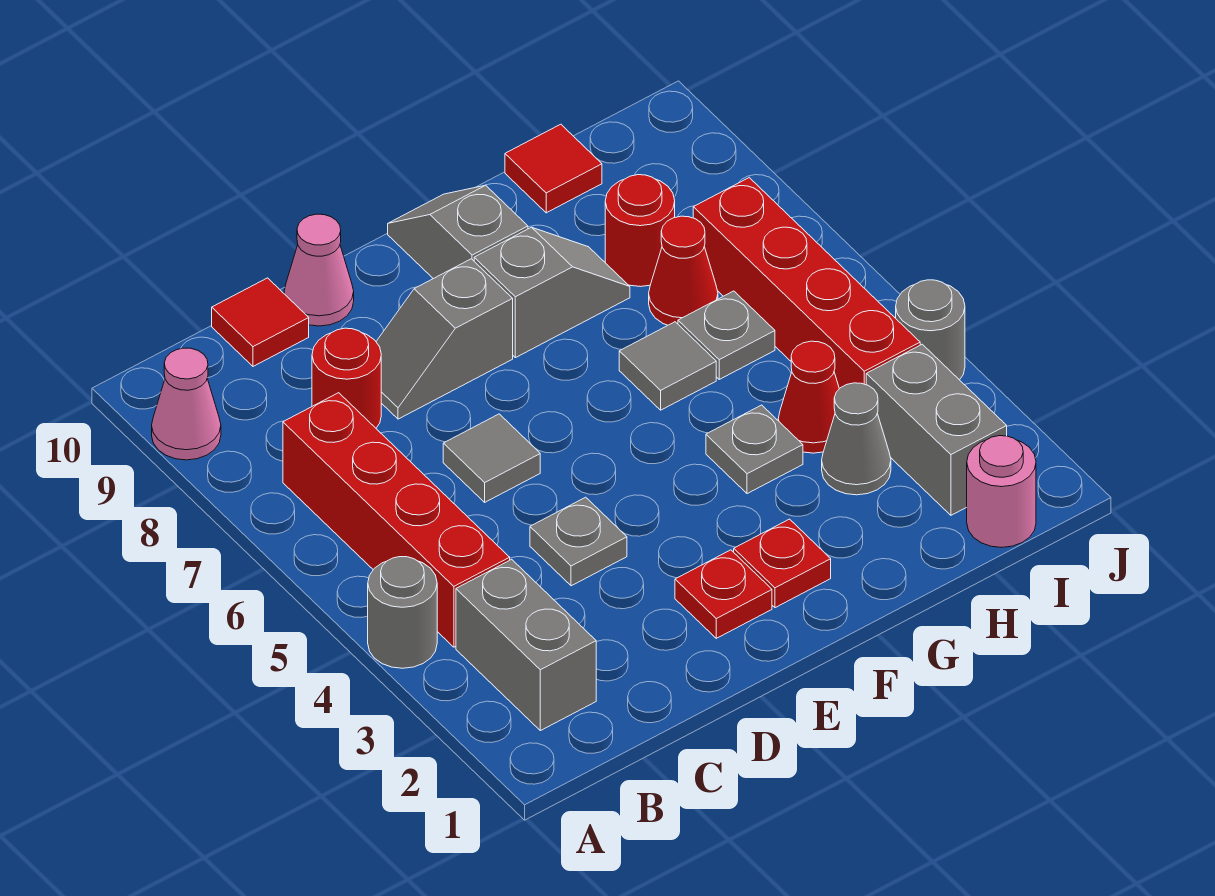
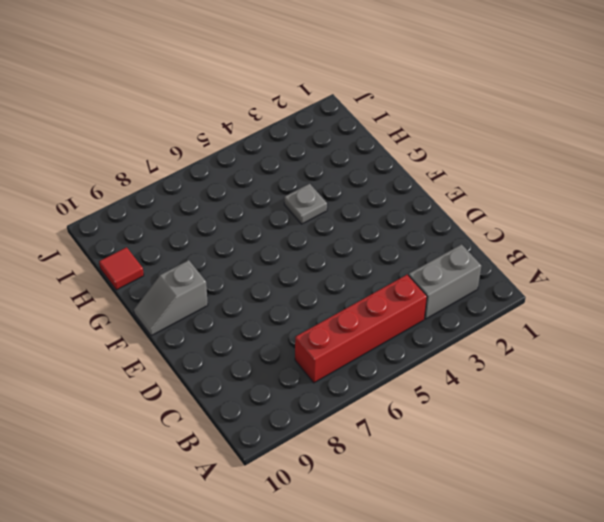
none -> grey 1x1 round brick [368,557,437,668]
none -> pink 1x1 cone [152,348,221,460]
none -> red 1x1 round brick [312,328,381,428]

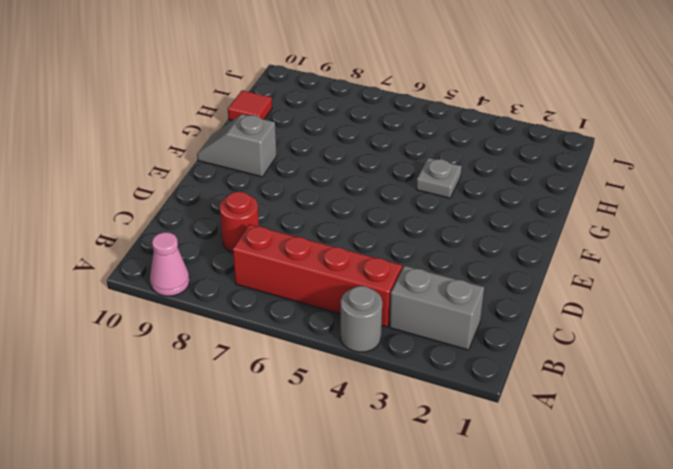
none -> red 1x1 tile [212,278,309,366]
none -> grey 1x1 plate [530,497,627,586]
none -> grey 1x1 tile [443,414,540,502]

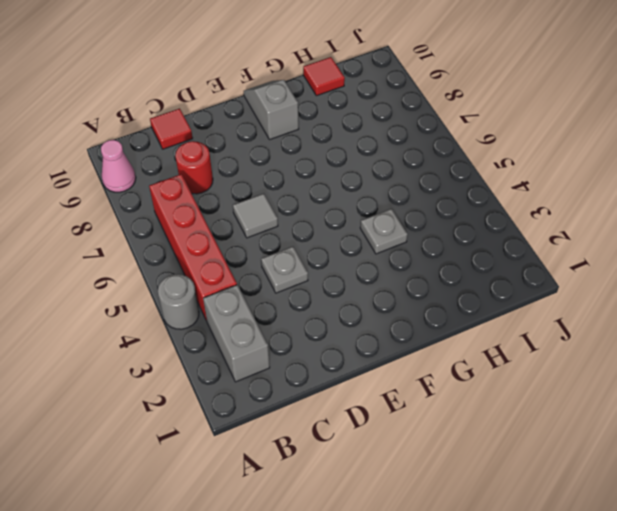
none -> grey 1x2 slope [376,259,513,419]
none -> pink 1x1 cone [284,214,354,326]
none -> red 1x1 plate [675,550,772,638]

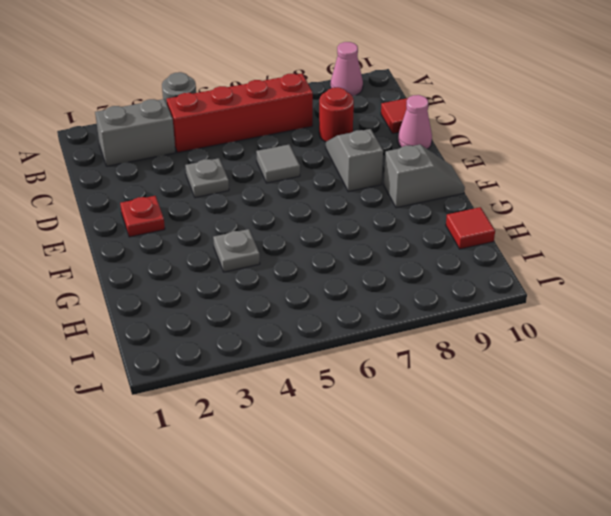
none -> red 1x1 plate [734,519,831,608]
none -> grey 1x2 slope [474,227,630,358]
none -> grey 1x1 tile [619,322,716,410]

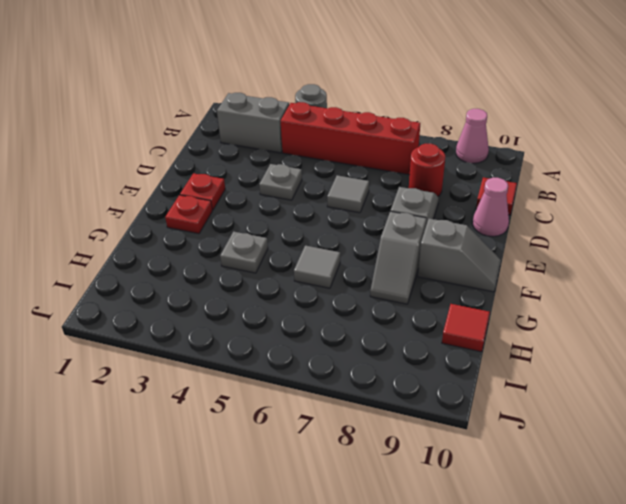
none -> grey 1x1 cone [822,383,891,495]
none -> red 1x1 cone [778,341,839,453]
none -> grey 1x1 plate [678,291,775,379]

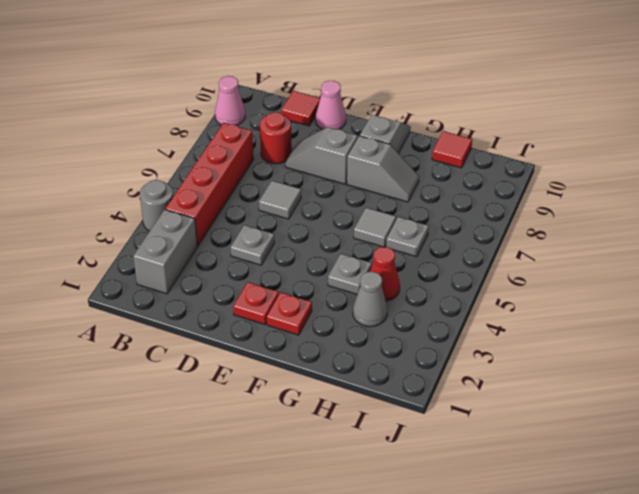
none -> red 1x1 cone [649,216,718,325]
none -> red 1x1 round brick [605,175,675,287]
none -> pink 1x1 round brick [967,436,1036,547]

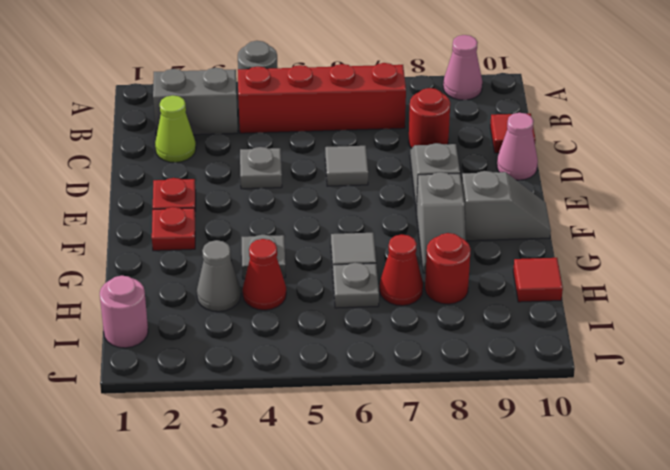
lime 1x1 cone [155,95,196,163] -> none
none -> grey 1x2 brick [866,344,1007,515]
none -> red 1x4 brick [693,178,920,389]
none -> grey 1x1 round brick [896,280,965,380]

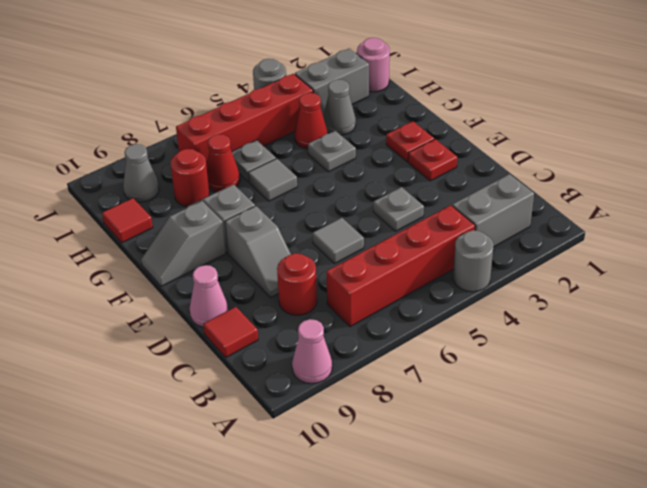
grey 1x1 cone [123,144,159,202] -> none

